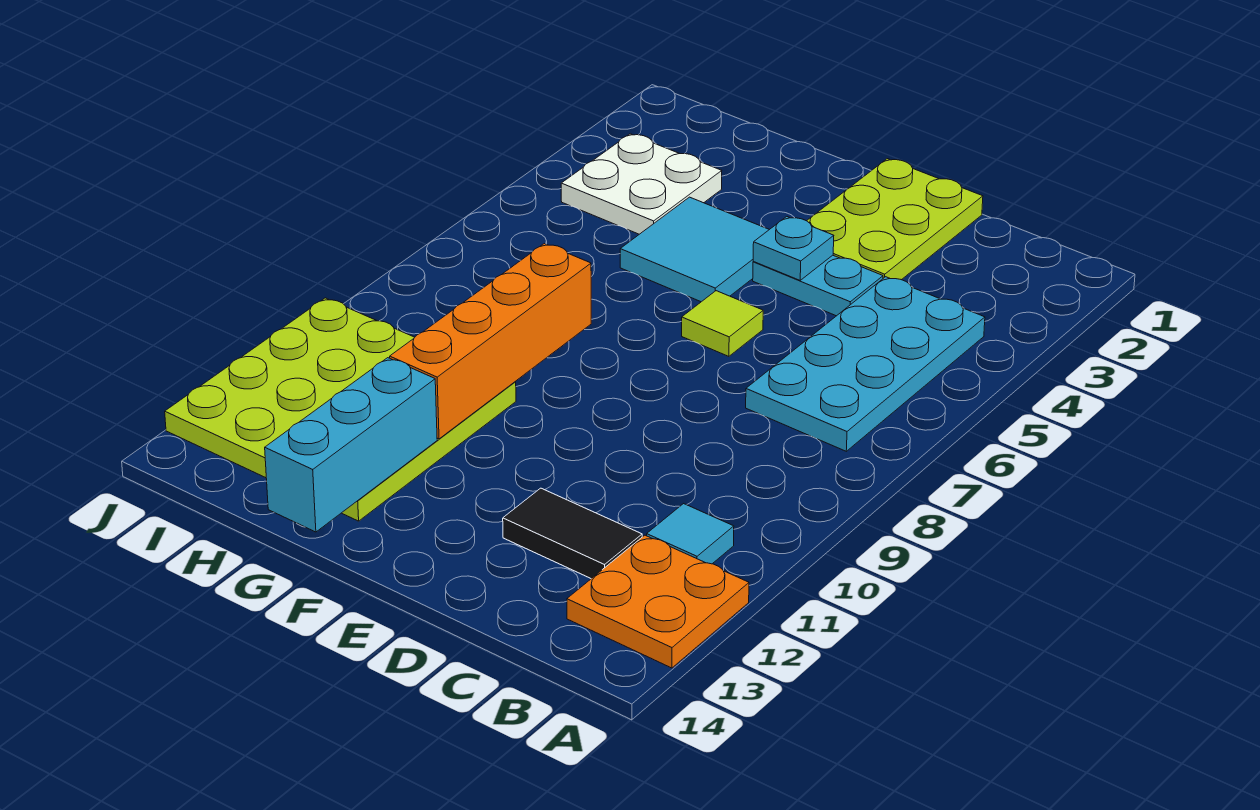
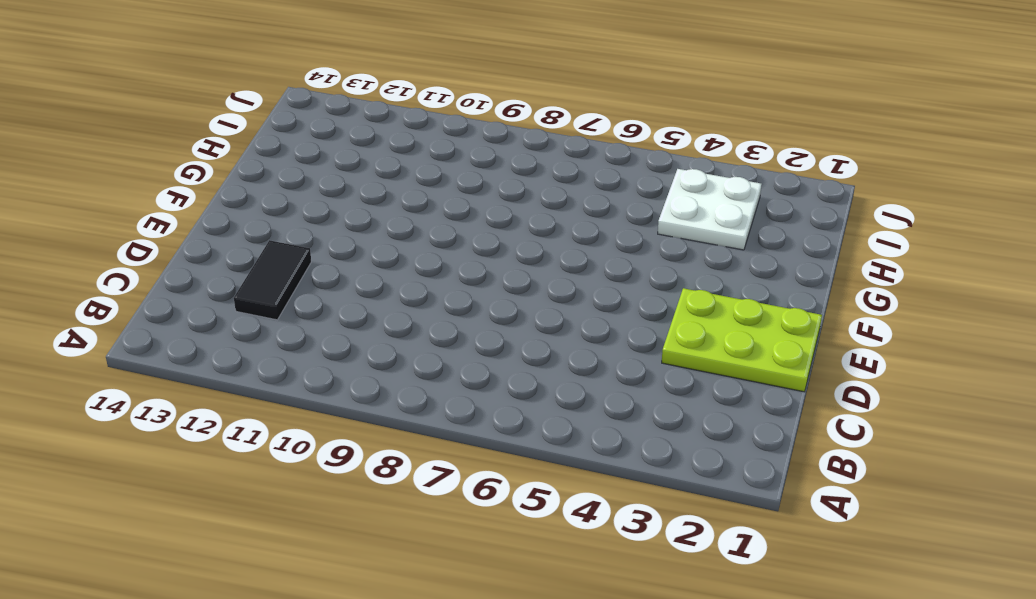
none -> orange 2x2 plate [567,535,749,668]
none -> cyan 2x4 plate [746,277,985,451]
none -> cyan 1x1 tile [647,504,734,564]

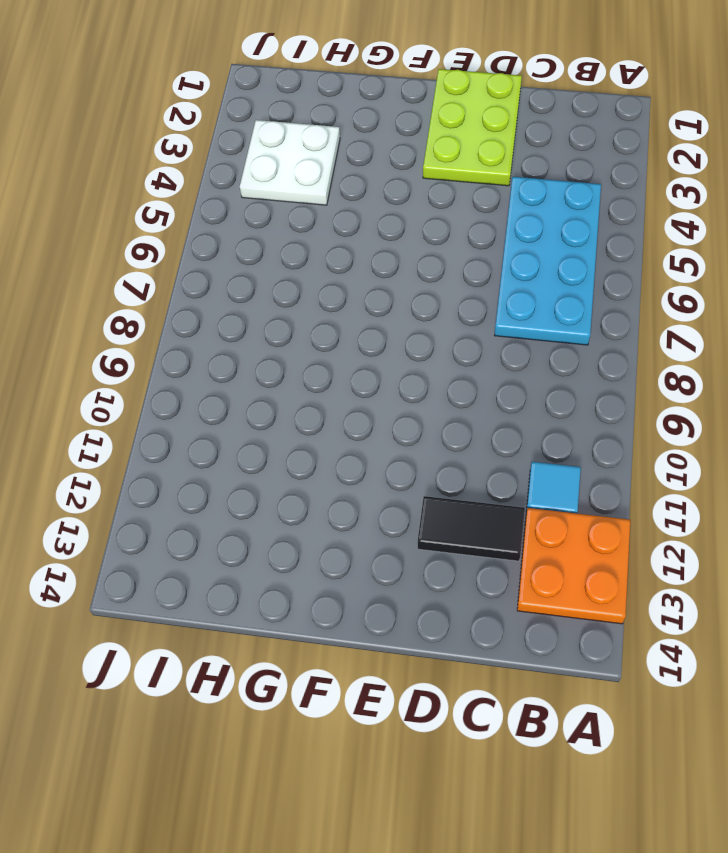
none -> cyan 1x2 plate [753,255,883,316]
none -> lime 1x1 tile [682,291,763,356]
none -> cyan 2x2 tile [620,197,769,302]

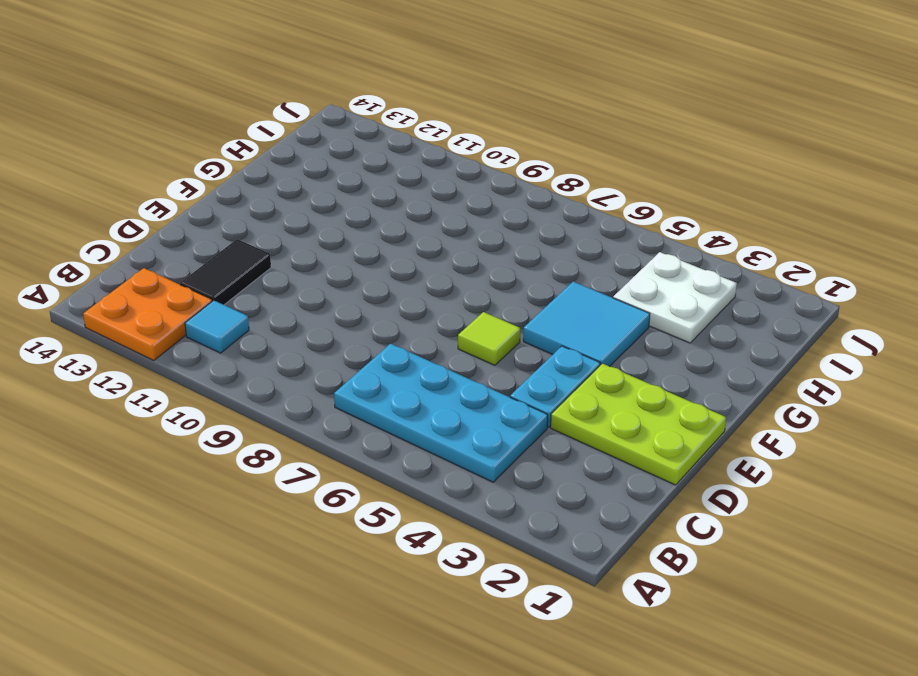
none -> lime 4x4 plate [165,298,516,521]
none -> cyan 1x1 plate [753,217,834,280]
none -> orange 1x4 brick [390,244,591,439]

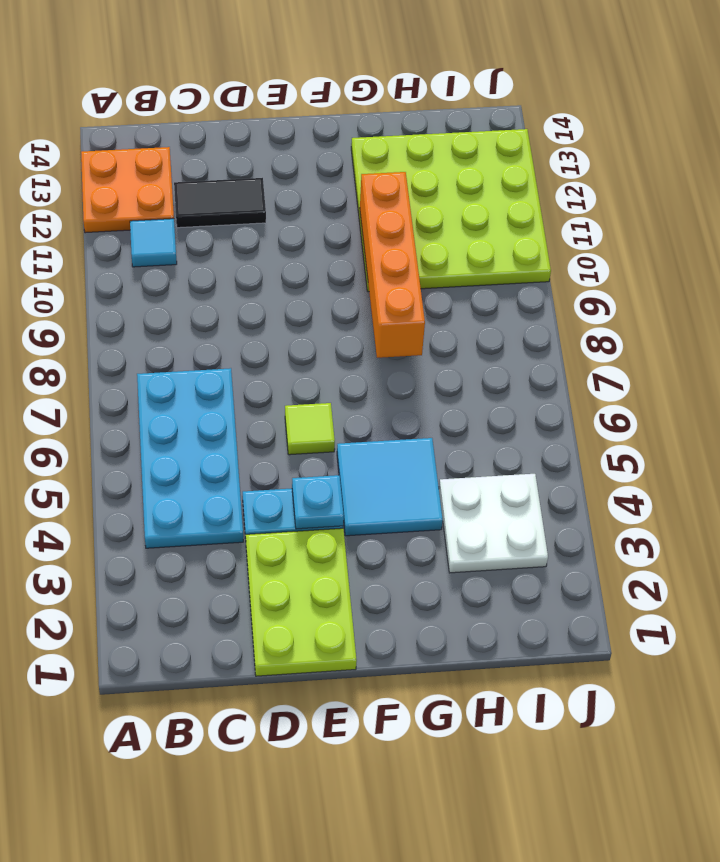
none -> cyan 1x3 brick [265,358,437,532]

